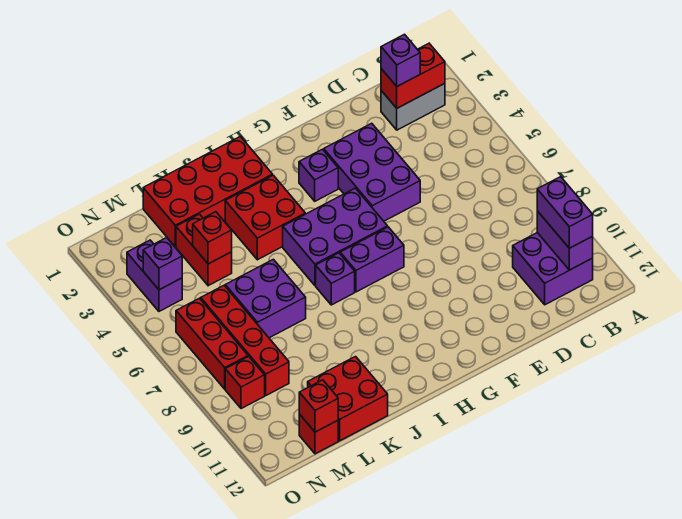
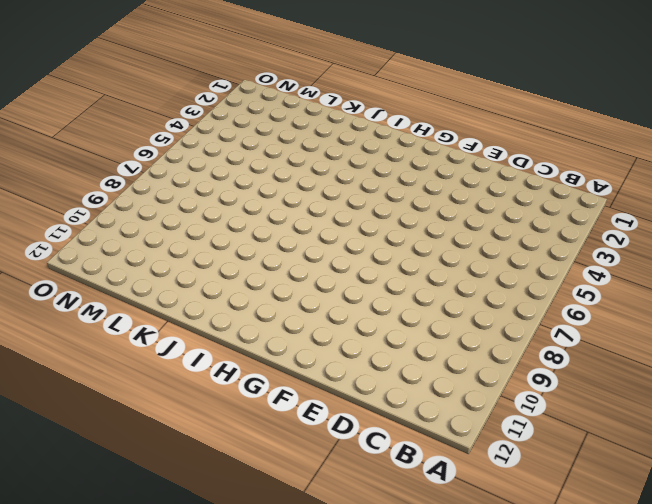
none -> grey 1x2 brick [381,83,445,130]
none -> purple 2x2 brick [513,233,593,305]
none -> purple 2x3 brick [324,123,420,221]

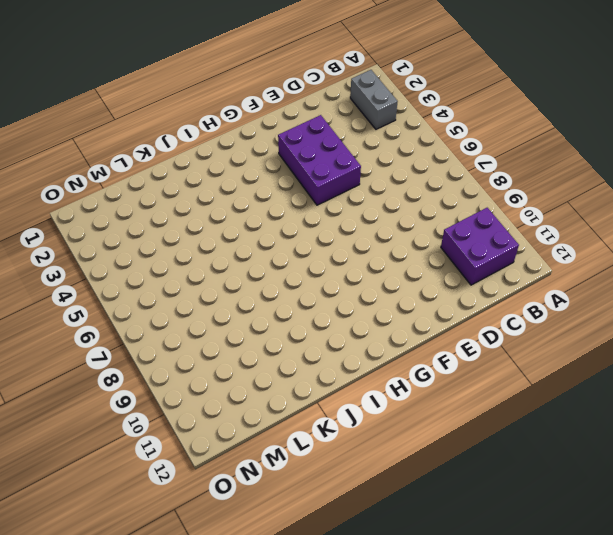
grey 1x2 brick [350,70,398,129] -> grey 1x2 brick turned to [381,83,445,130]
none -> purple 1x1 brick [299,149,338,201]
none -> purple 2x3 brick [283,188,388,285]
none -> purple 1x2 brick [340,227,404,292]

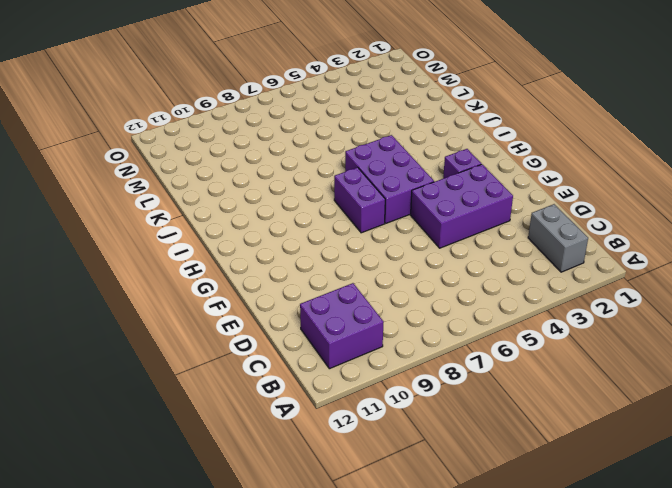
none -> red 2x4 brick [143,136,273,247]
none -> red 2x2 brick [225,175,305,260]
none -> purple 1x1 brick [316,253,355,305]

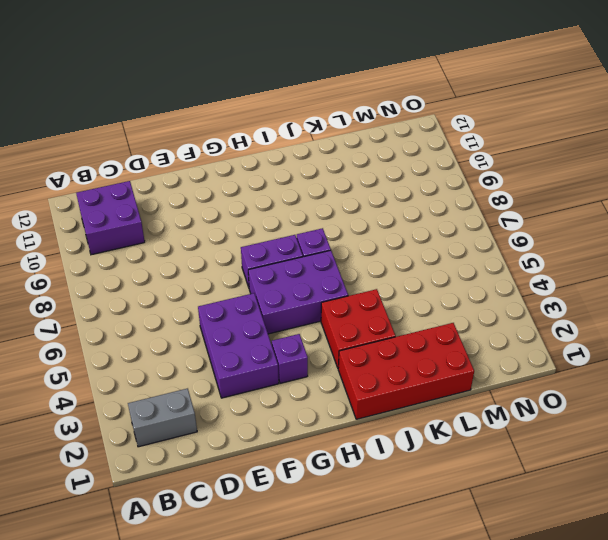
none -> purple 2x2 brick [225,259,306,338]
none -> red 2x2 brick [308,357,388,441]
none -> red 1x2 brick [176,214,232,286]

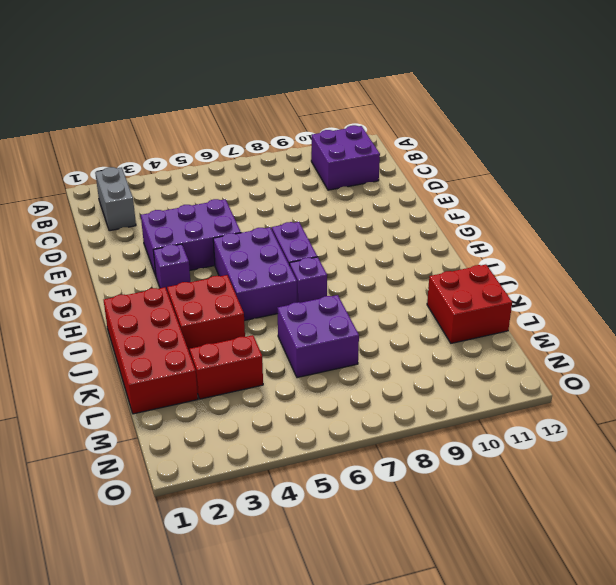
none -> red 1x4 brick [201,286,289,395]
none -> red 1x1 brick [299,414,338,454]
none -> purple 1x2 brick [127,240,182,311]

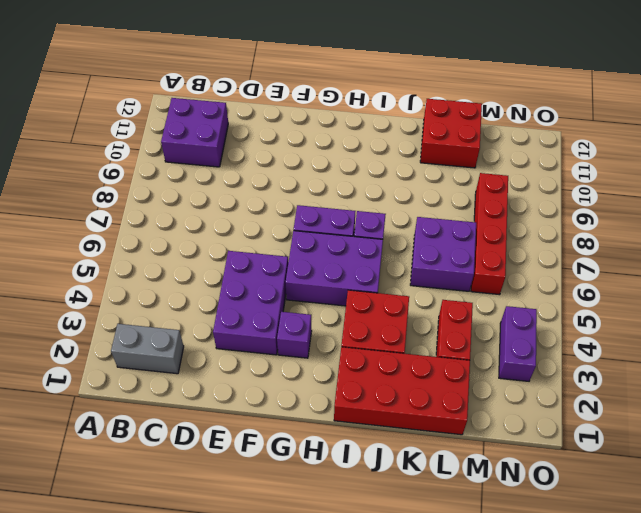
none -> red 1x1 brick [299,414,338,454]
none -> red 1x3 brick [176,298,248,389]
none -> red 1x1 brick [225,357,265,409]

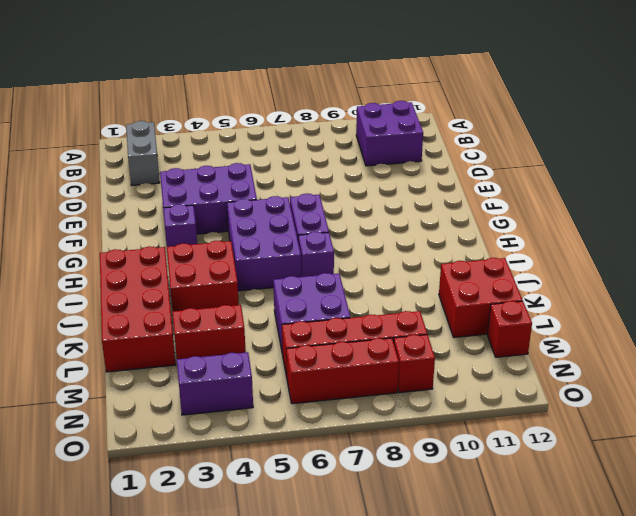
none -> red 1x2 brick [381,43,445,108]
none -> purple 1x2 brick [537,211,593,270]
none -> red 1x1 brick [193,212,232,264]

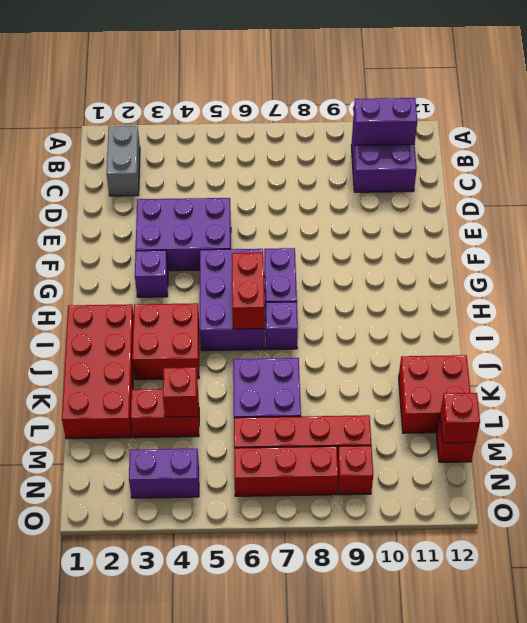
red 1x2 brick [232,253,265,329] -> red 1x2 brick moved to [381,43,445,108]
none -> purple 1x1 brick [143,238,182,290]
none -> purple 1x2 brick [537,177,593,248]
none -> purple 1x1 brick [381,34,420,86]

